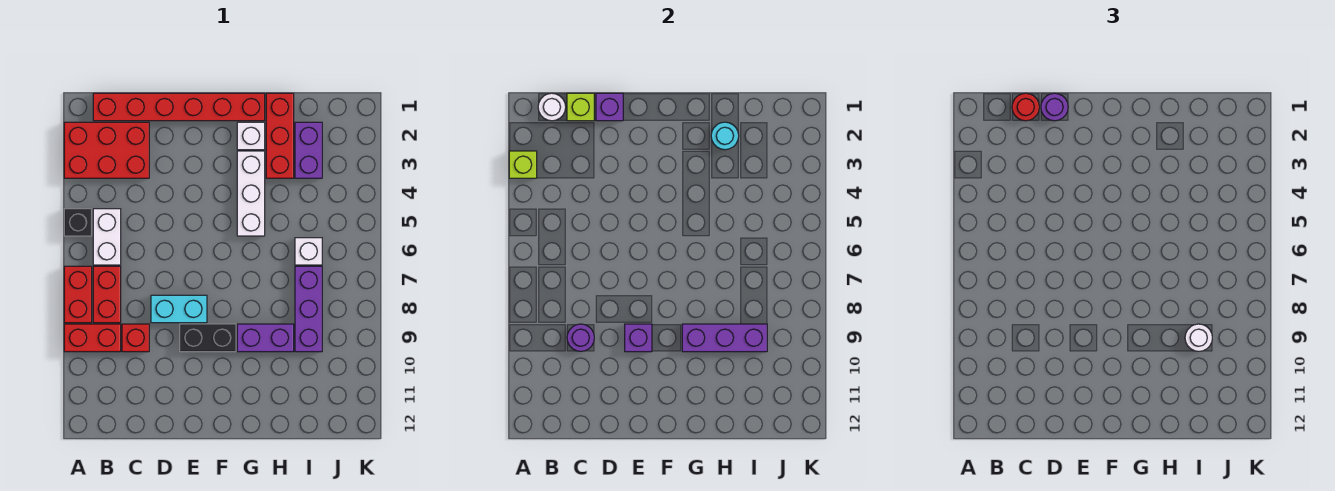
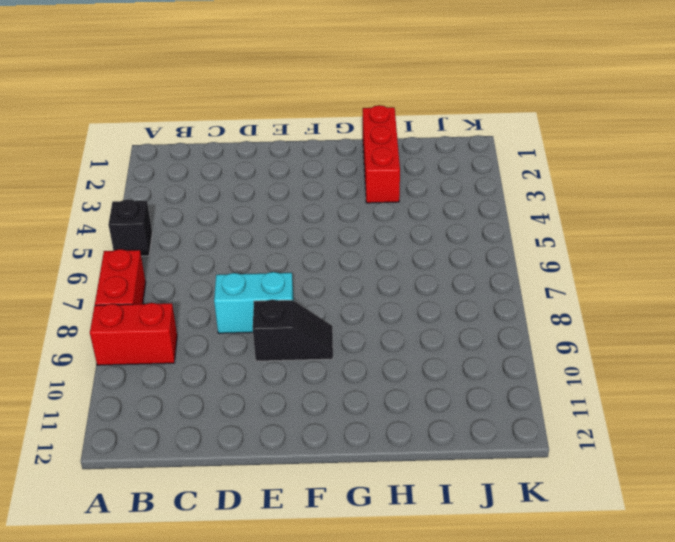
black 1x2 slope [253,300,333,361] -> black 1x2 brick [180,324,236,352]
none -> red 2x3 brick [64,122,149,178]
none -> red 1x6 brick [93,93,265,121]
none -> white 1x2 brick [93,209,121,265]

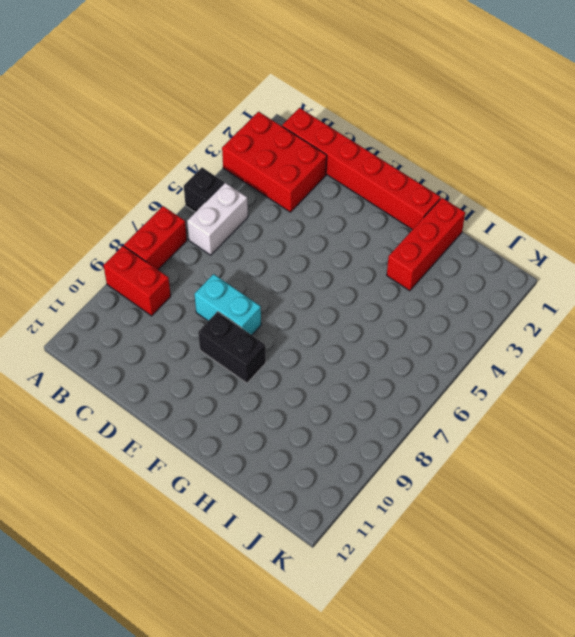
none -> red 1x2 brick [93,266,121,323]
none -> red 1x1 brick [122,324,149,352]
none -> white 1x1 brick [237,122,265,150]

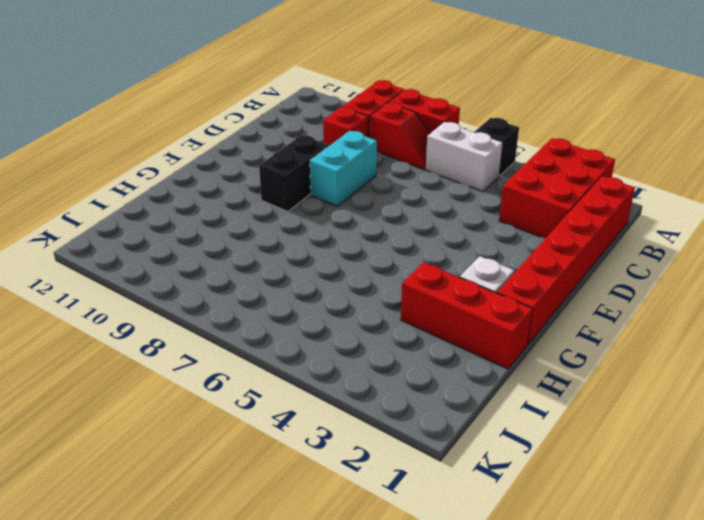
red 1x2 slope [370,102,430,170] -> red 1x2 brick [93,266,121,323]
none -> white 1x3 brick [237,151,265,236]
none -> purple 1x2 brick [237,324,294,352]
none -> purple 1x2 brick [295,122,322,178]

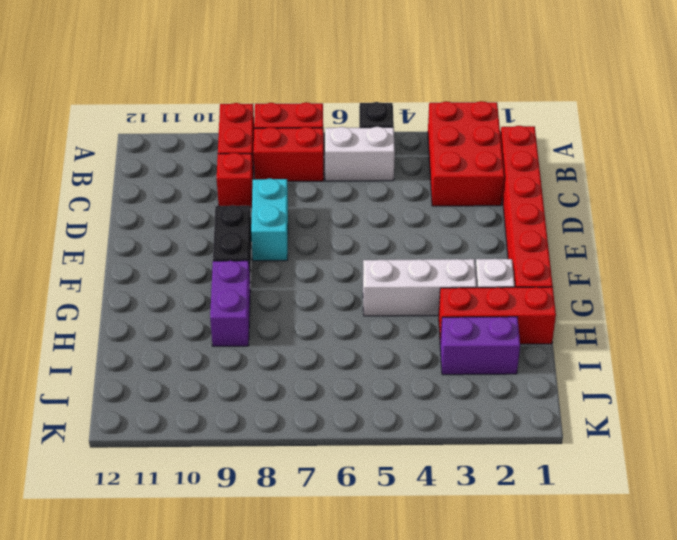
none -> white 1x1 brick [295,238,322,265]
none -> purple 1x3 brick [295,266,322,352]
none -> lime 1x1 brick [509,151,537,178]

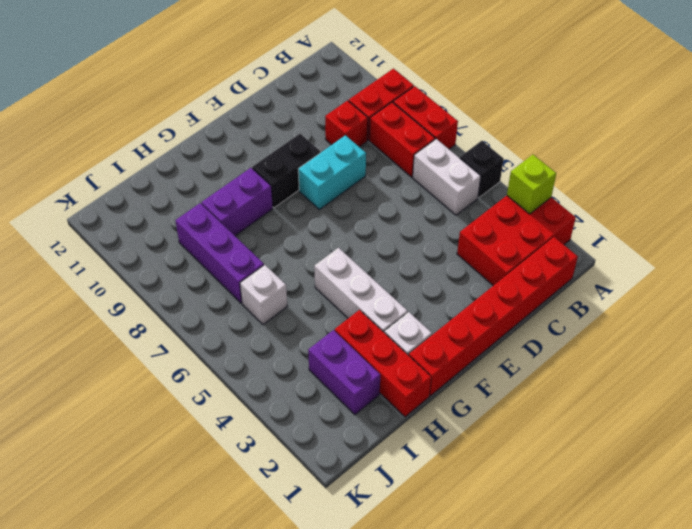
none -> white 1x1 round brick [538,93,566,121]
none -> lime 1x1 brick [567,93,594,121]
none -> purple 1x1 round brick [567,324,594,351]

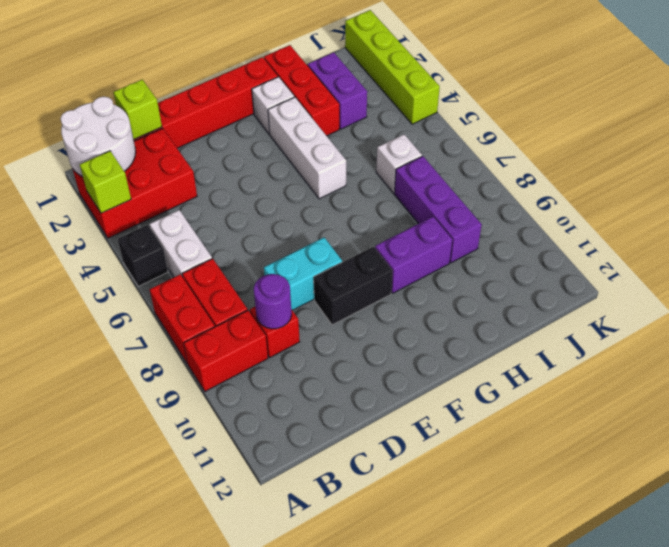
white 2x2 round brick [60,97,136,176] -> white 1x1 round brick [538,93,566,121]
lime 1x4 brick [345,10,440,124] -> none
none -> purple 1x1 brick [596,93,623,121]
none -> purple 1x1 brick [625,324,652,352]
none -> purple 1x3 brick [682,324,767,352]

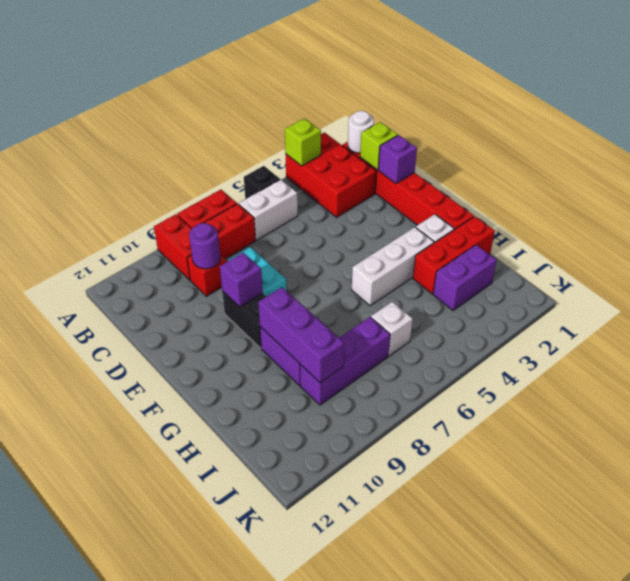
none -> cyan 1x1 round brick [711,122,739,150]
none -> red 1x1 round brick [1012,93,1039,121]
none -> purple 1x1 round brick [1041,93,1068,121]

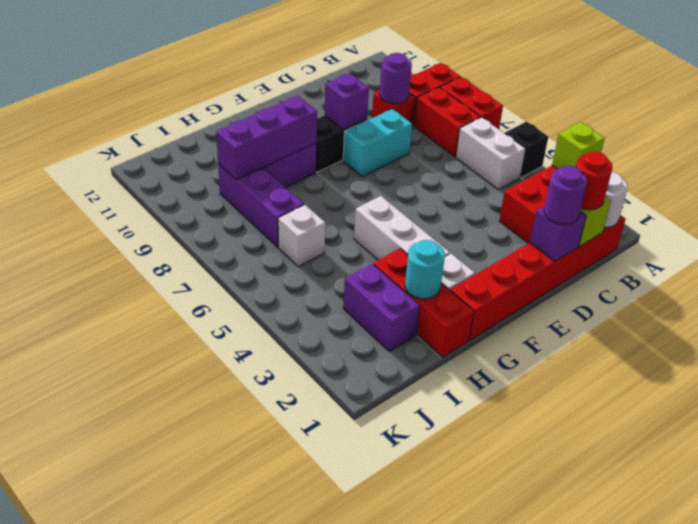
none -> white 1x1 round brick [1185,324,1212,351]

